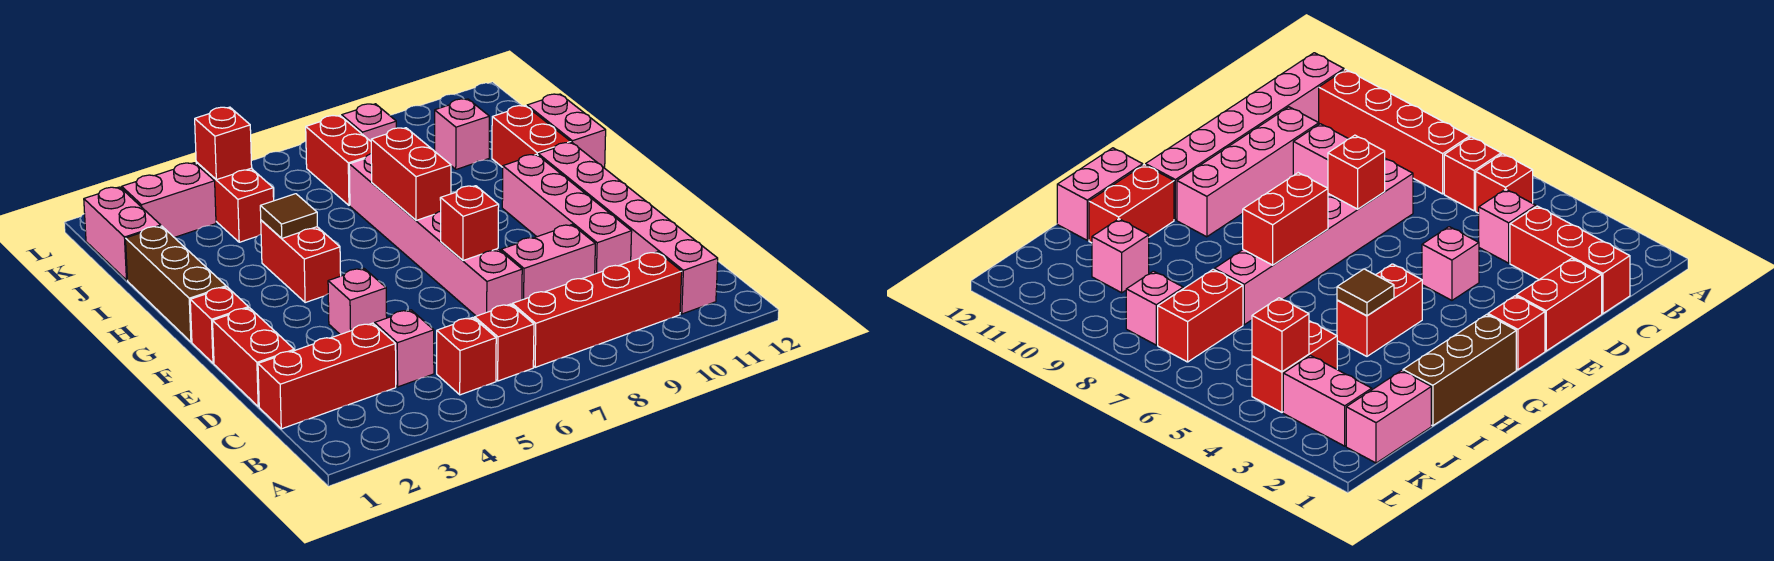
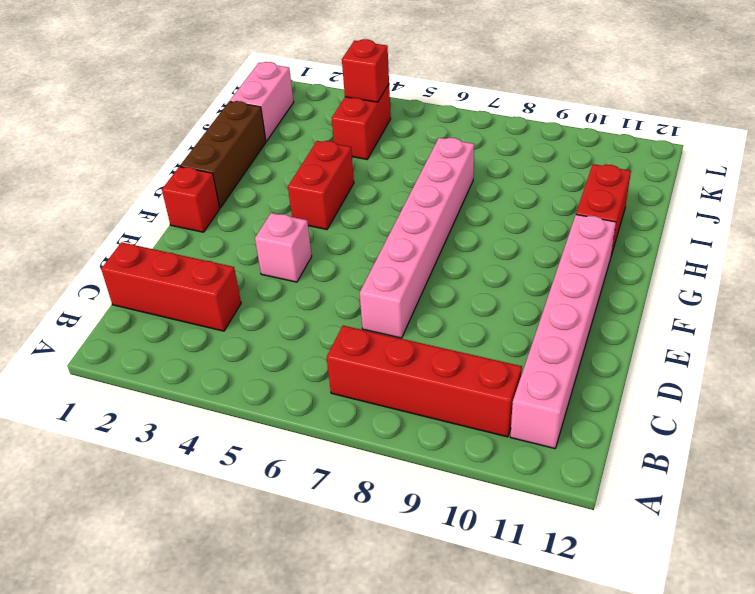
none -> red 1x1 brick [437,318,496,395]
none -> red 1x1 brick [475,304,534,381]
none -> pink 1x1 brick [375,310,434,387]

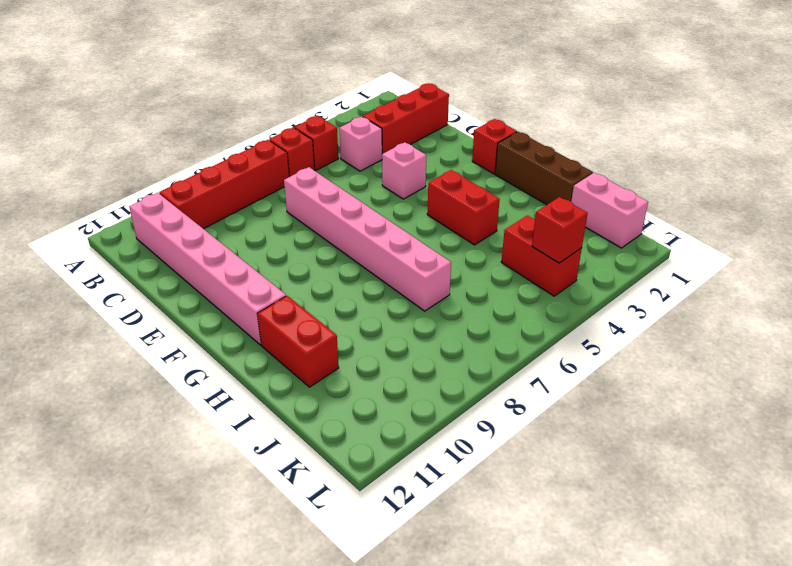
none -> red 1x2 brick [213,308,294,407]
none -> pink 1x2 brick [501,225,595,300]
none -> pink 1x4 brick [502,154,632,274]

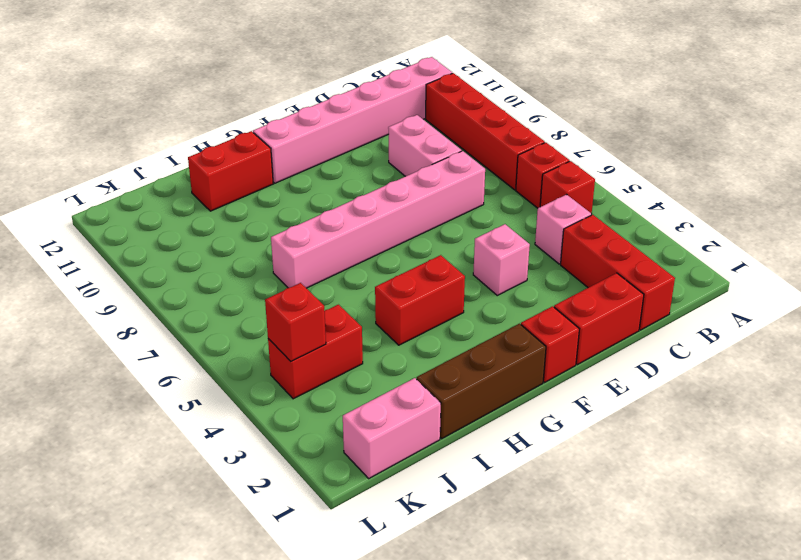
none -> pink 1x4 brick [502,154,632,274]
none -> pink 1x2 brick [527,94,606,168]
none -> red 1x2 brick [306,115,371,205]

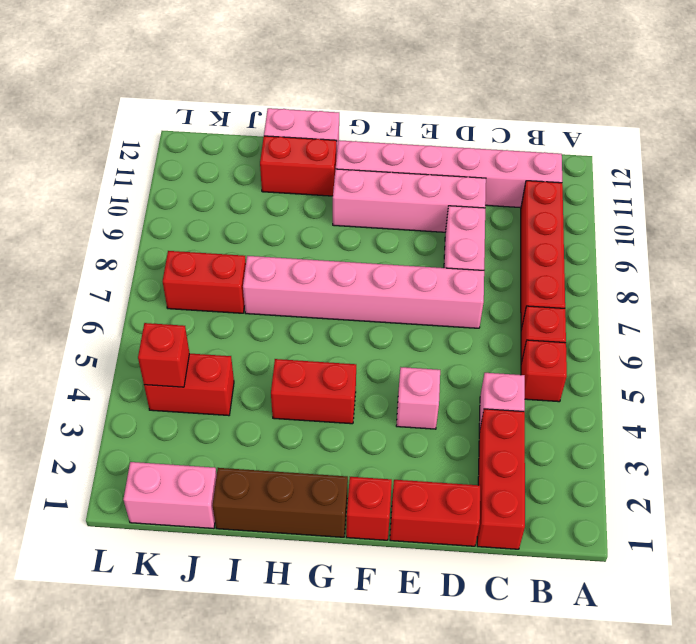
none -> pink 1x1 brick [435,99,489,169]
none -> pink 1x2 brick [122,163,216,237]
none -> pink 1x1 brick [342,104,396,141]

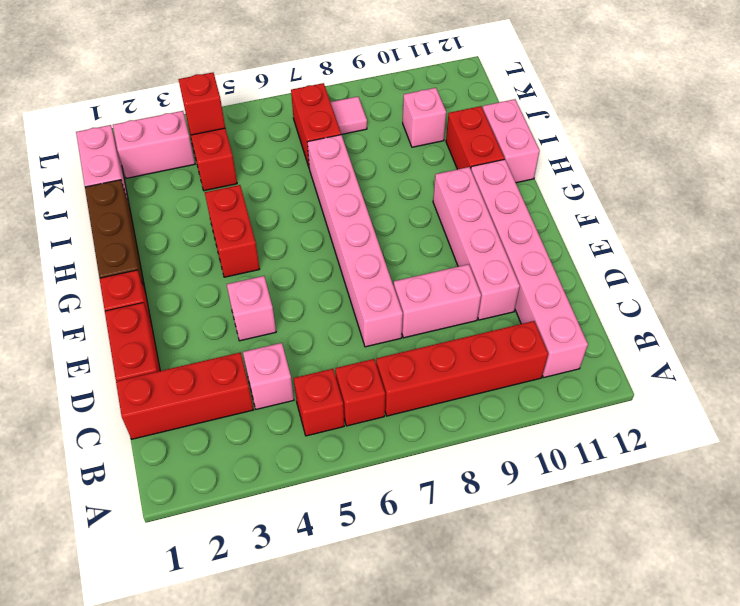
pink 1x1 tile [331,97,367,135] -> pink 1x1 brick [342,104,396,141]
none -> red 1x1 brick [440,186,499,260]
none -> red 1x2 brick [371,128,451,220]
none -> brown 1x1 tile [260,194,317,238]

